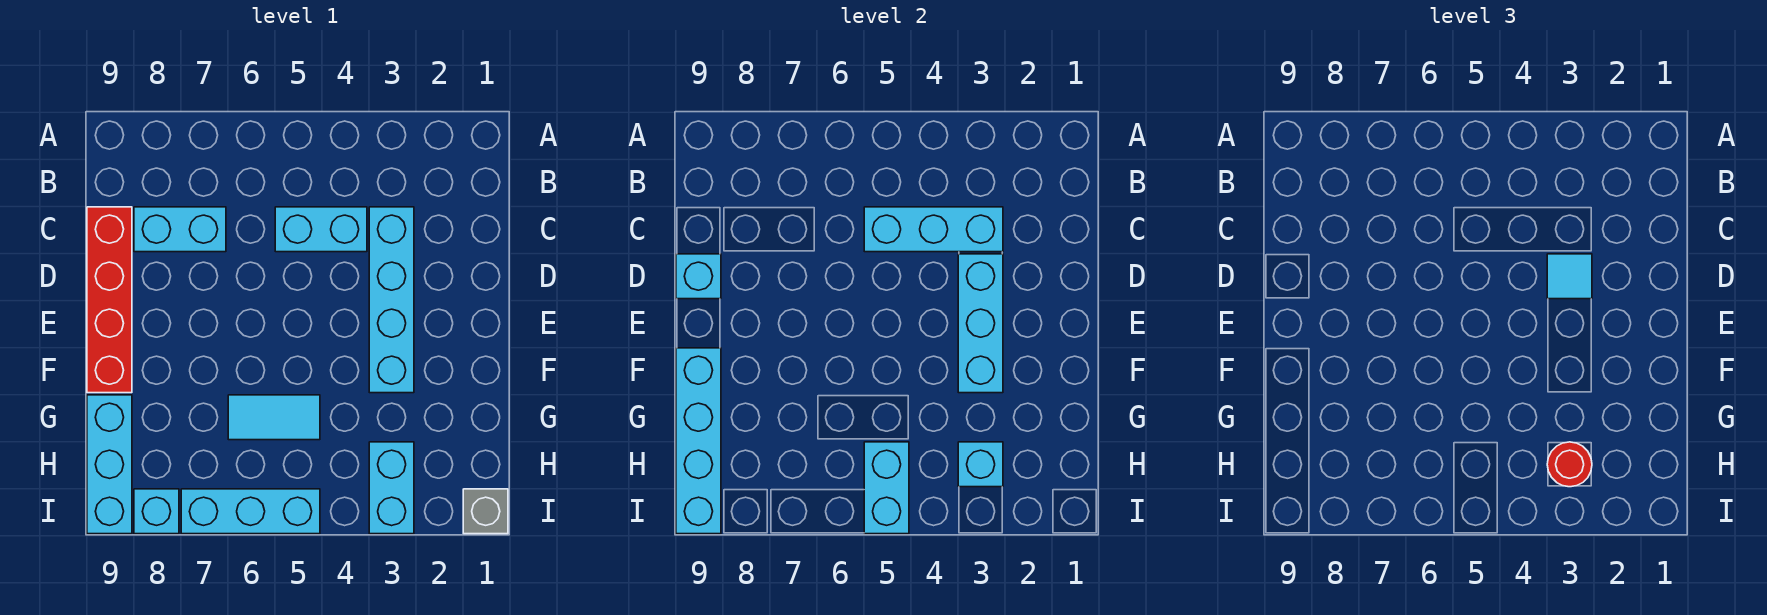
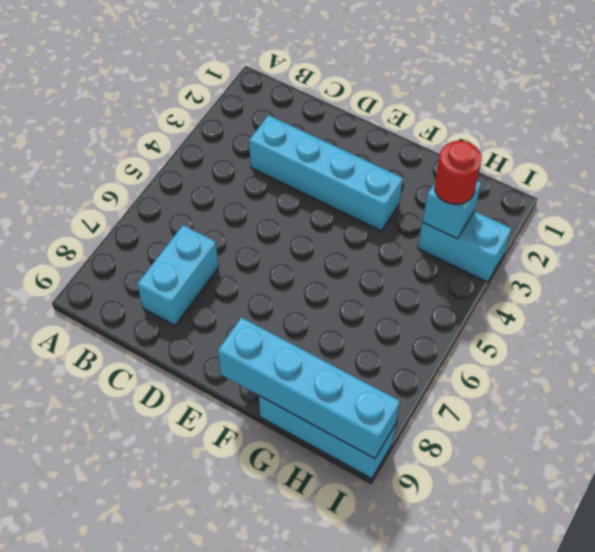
none -> cyan 1x2 brick [275,207,367,252]
none -> red 1x4 brick [87,207,132,393]
none -> cyan 1x2 tile [228,395,320,440]

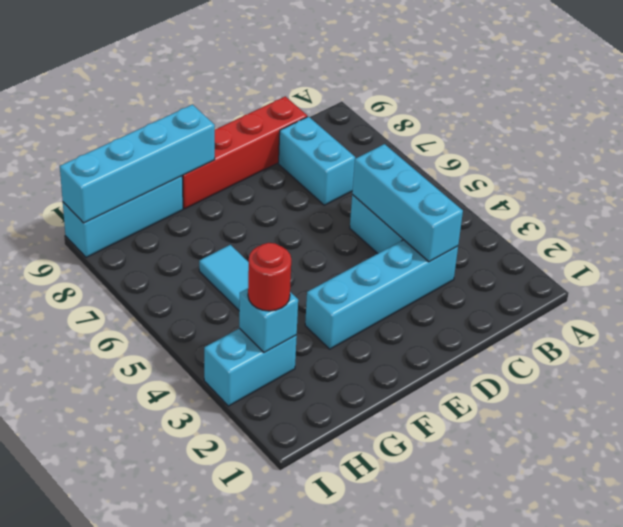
none -> grey 1x1 brick [463,489,508,534]
none -> cyan 1x3 brick [181,489,320,534]
none -> cyan 1x1 brick [134,489,179,534]

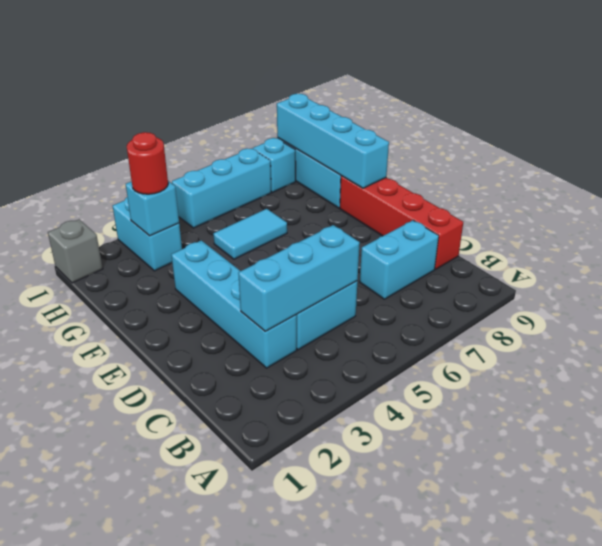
none -> cyan 1x3 brick [958,254,1003,393]
none -> cyan 1x1 brick [676,254,721,299]
none -> cyan 1x2 brick [864,442,909,534]

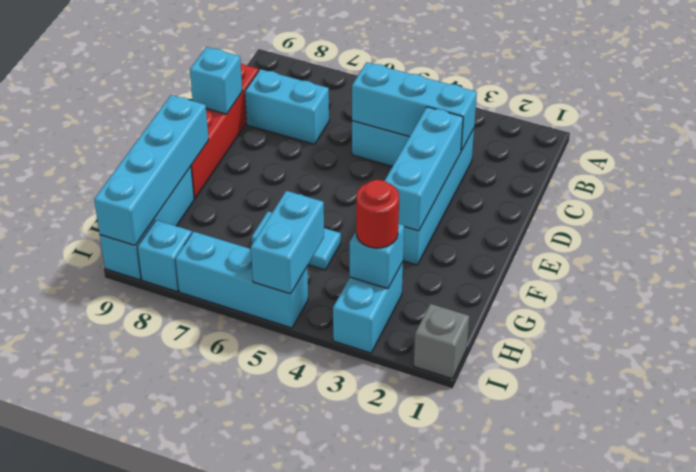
none -> cyan 1x1 tile [1547,254,1592,299]

